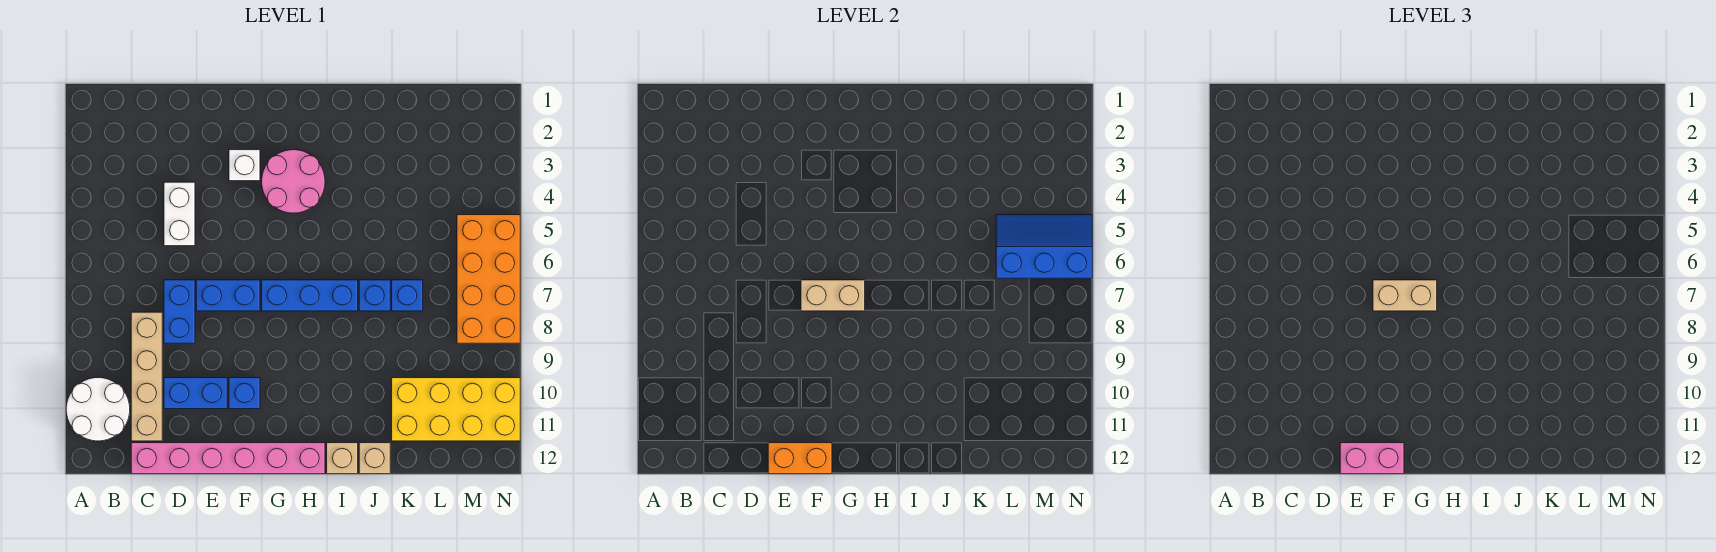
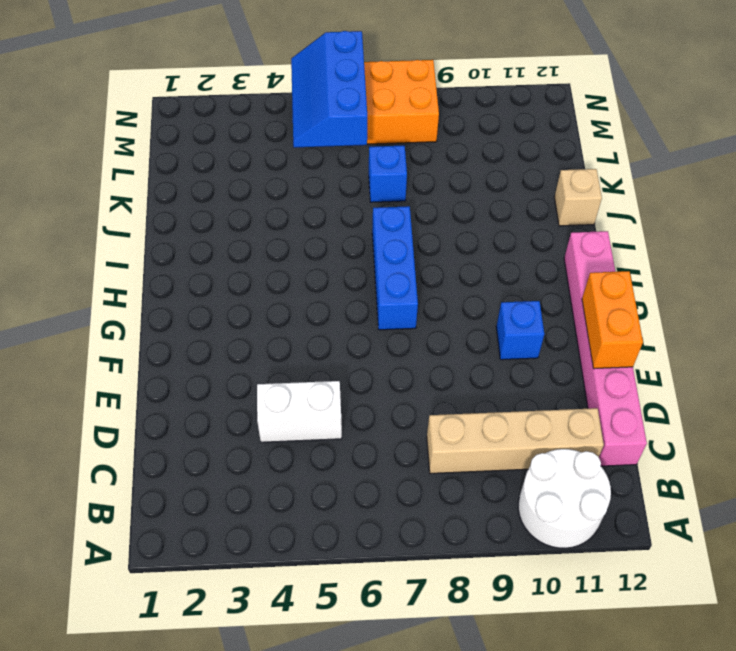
none -> blue 1x2 brick [164,280,195,343]
none -> blue 1x2 brick [164,378,227,409]
none -> blue 1x2 brick [196,280,260,311]

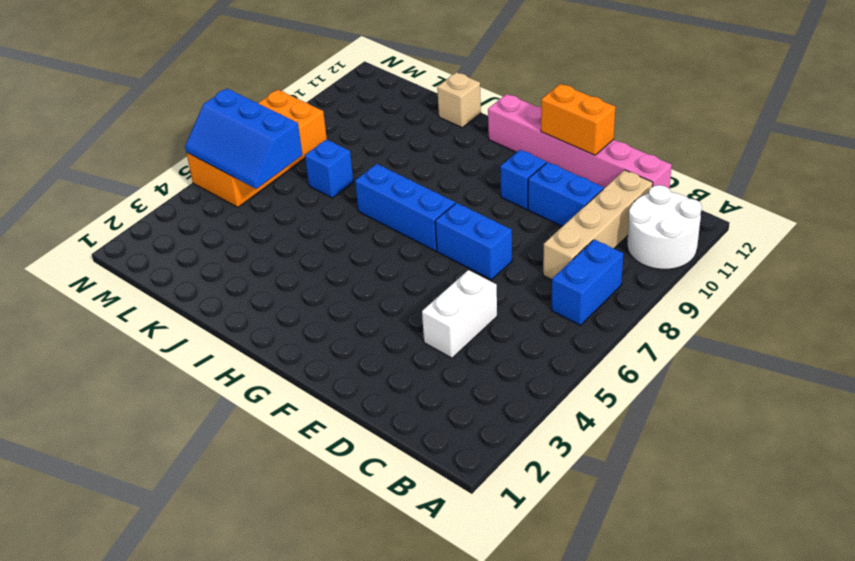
blue 1x2 brick [552,240,623,325] -> blue 1x2 brick moved to [164,280,195,343]
none -> white 1x1 brick [229,150,260,181]
none -> pink 2x2 round brick [262,150,325,213]
none -> tan 1x1 brick [327,443,358,474]

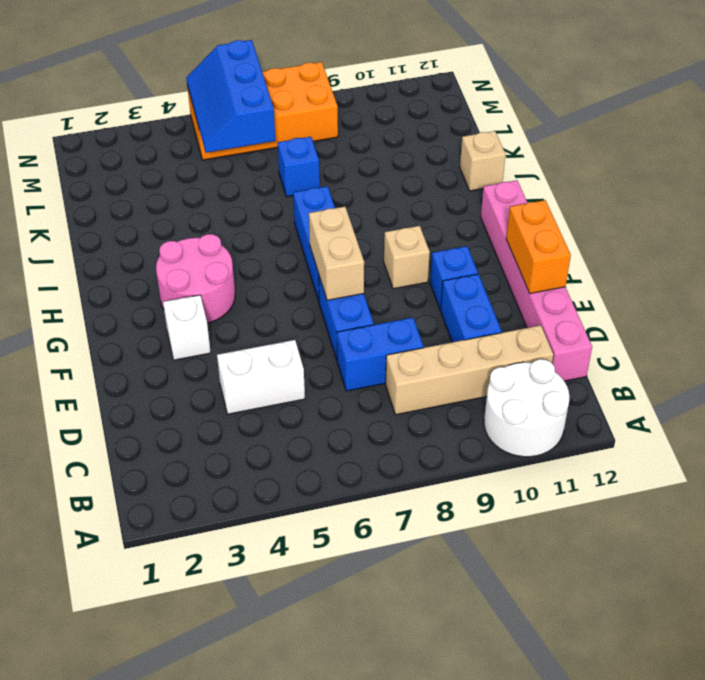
tan 1x1 brick [384,226,430,289] -> tan 1x1 brick moved to [327,443,358,474]
none -> blue 1x1 brick [359,280,390,311]
none -> yellow 2x4 brick [392,378,520,441]
none -> pink 1x2 brick [1340,443,1404,474]

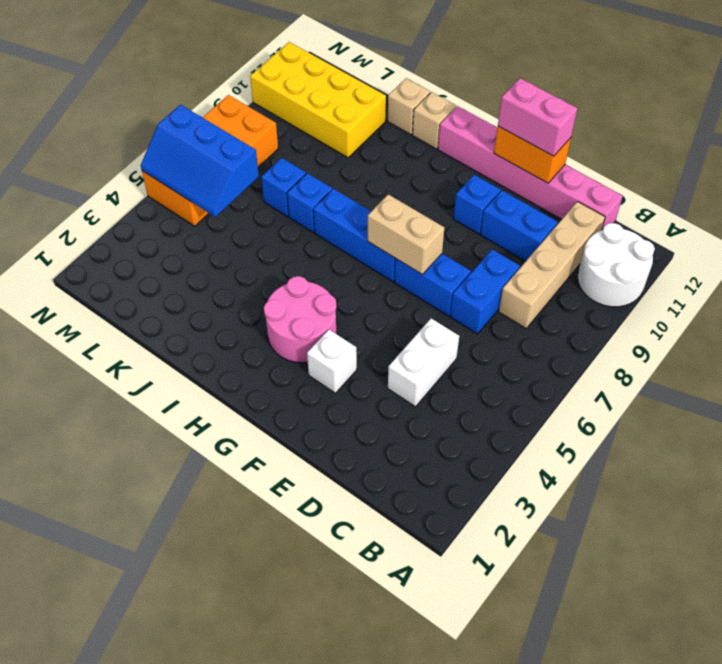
none -> tan 1x2 brick [1373,280,1437,311]

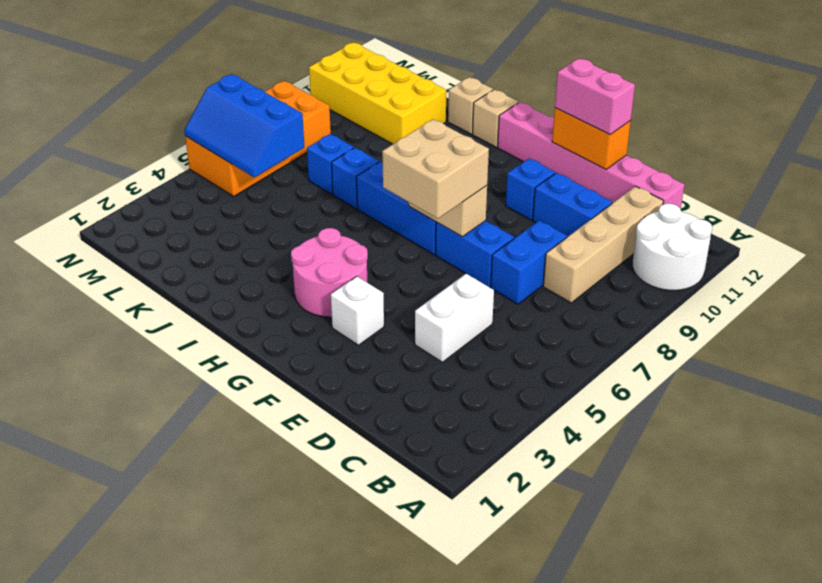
tan 2x2 brick [382,119,489,219] -> tan 1x2 brick [1373,280,1437,311]

